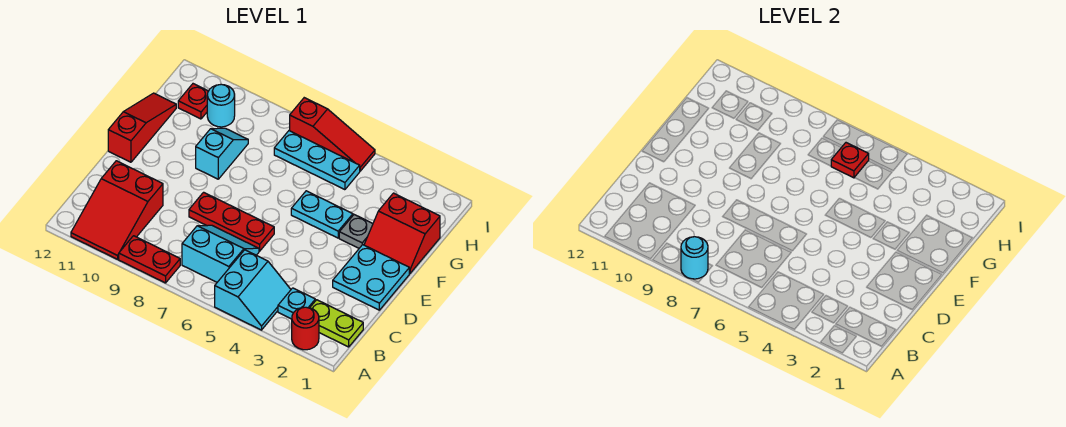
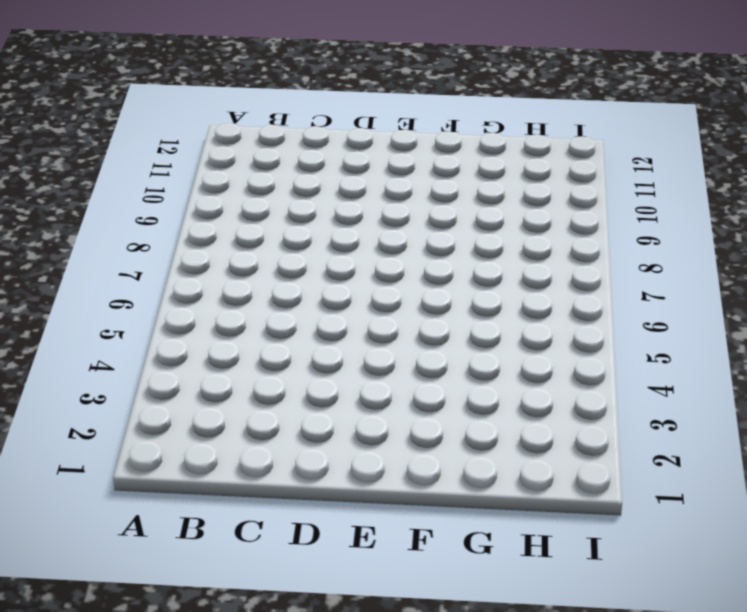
none -> red 1x1 round brick [292,307,319,350]
none -> cyan 2x2 slope [215,250,291,330]
none -> red 1x2 plate [119,236,180,283]

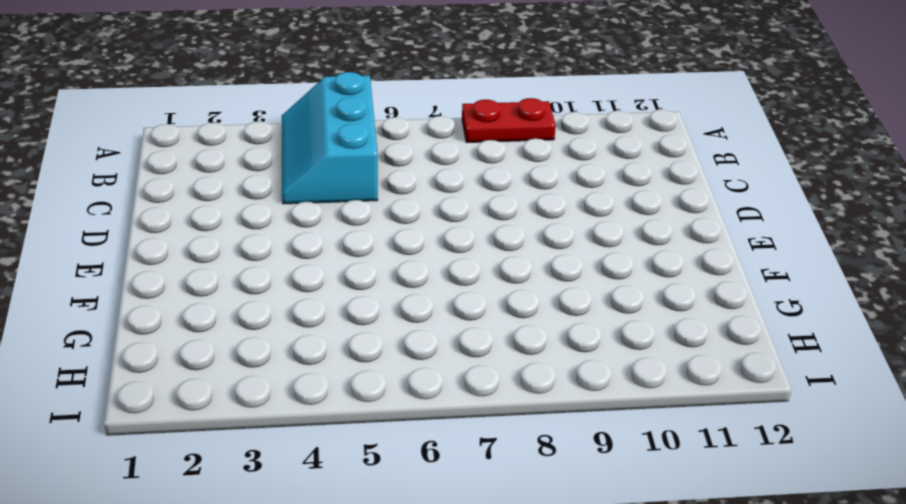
cyan 2x3 slope [282,72,378,204] -> cyan 2x2 slope [215,250,291,330]
none -> red 1x1 round brick [292,307,319,350]
none -> red 2x3 slope [71,161,163,259]
none -> lime 1x2 plate [310,300,363,347]

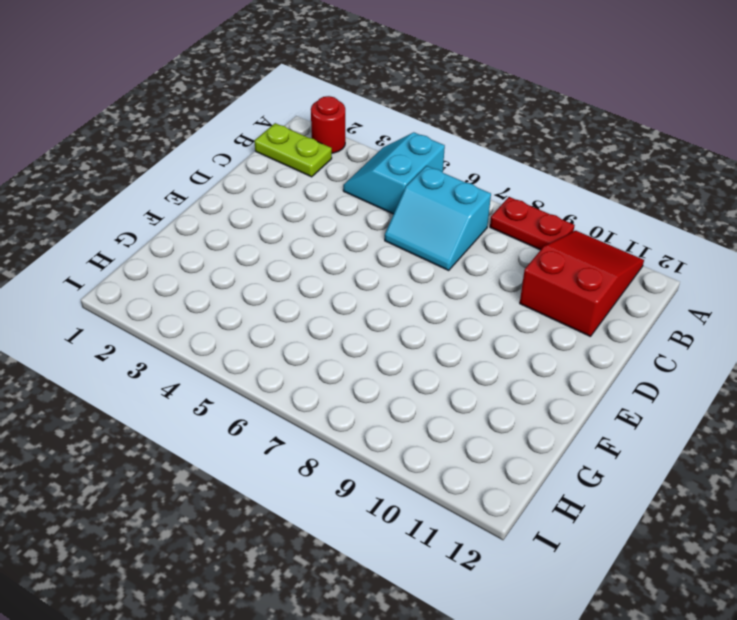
none -> cyan 1x1 plate [278,288,315,319]
none -> cyan 2x2 plate [333,245,409,310]
none -> red 1x3 plate [189,192,274,251]

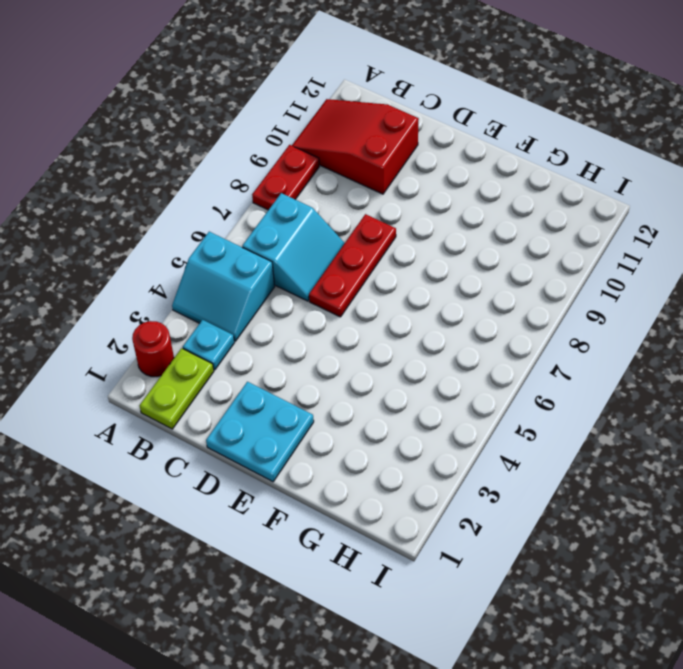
none -> red 1x3 slope [108,93,176,162]
none -> red 2x2 slope [364,193,440,273]
none -> grey 1x1 plate [339,215,373,248]

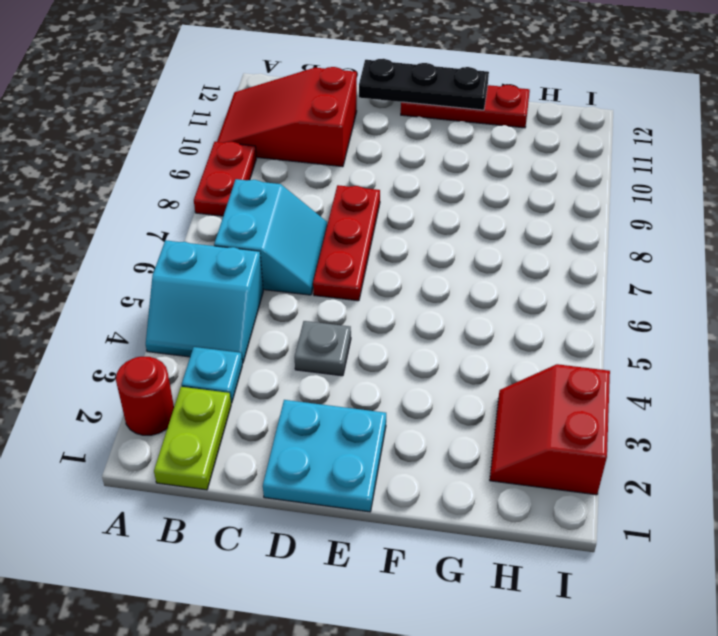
grey 1x1 plate [295,321,351,376] -> grey 1x1 plate moved to [339,215,373,248]
black 1x3 plate [359,59,489,110] -> none
red 1x3 plate [401,85,530,128] -> red 1x3 slope [108,93,176,162]
red 2x2 slope [490,364,610,495] -> red 2x2 slope moved to [364,193,440,273]
none -> cyan 1x2 plate [291,191,353,238]
none -> cyan 1x2 slope [196,128,248,179]
none -> cyan 1x3 plate [274,131,360,190]

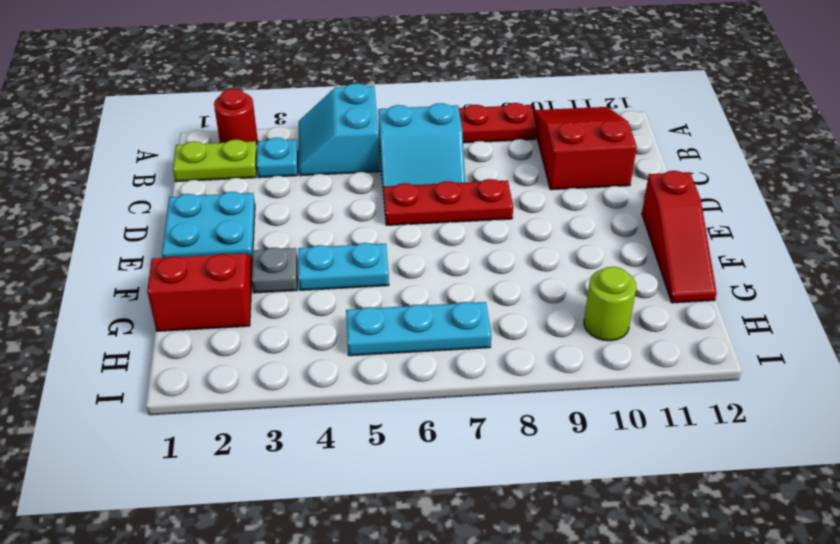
lime 1x1 round brick [584,267,636,341] -> cyan 1x1 round brick [207,84,235,127]
none -> cyan 1x2 slope [196,128,248,179]
none -> red 1x1 plate [178,84,208,119]
none -> red 1x3 slope [290,98,375,171]

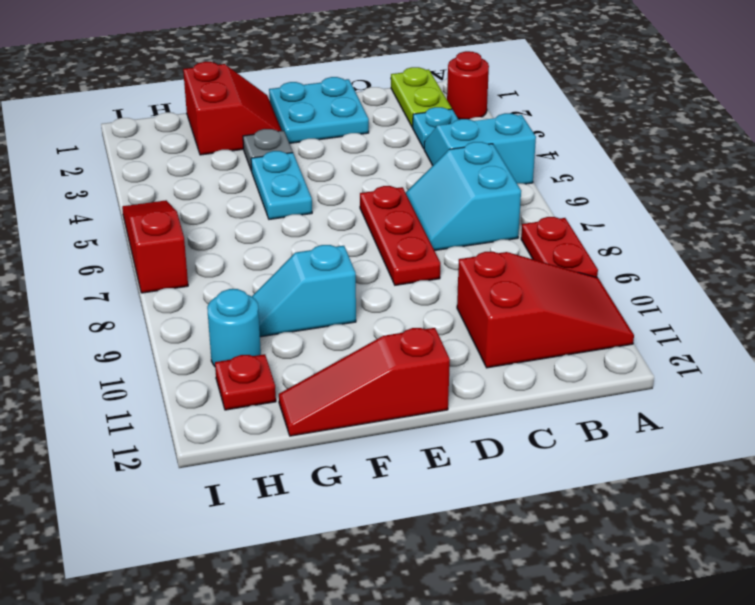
none -> cyan 1x3 plate [274,131,360,190]
none -> cyan 1x1 round brick [681,237,708,279]
none -> red 1x1 plate [831,143,869,178]

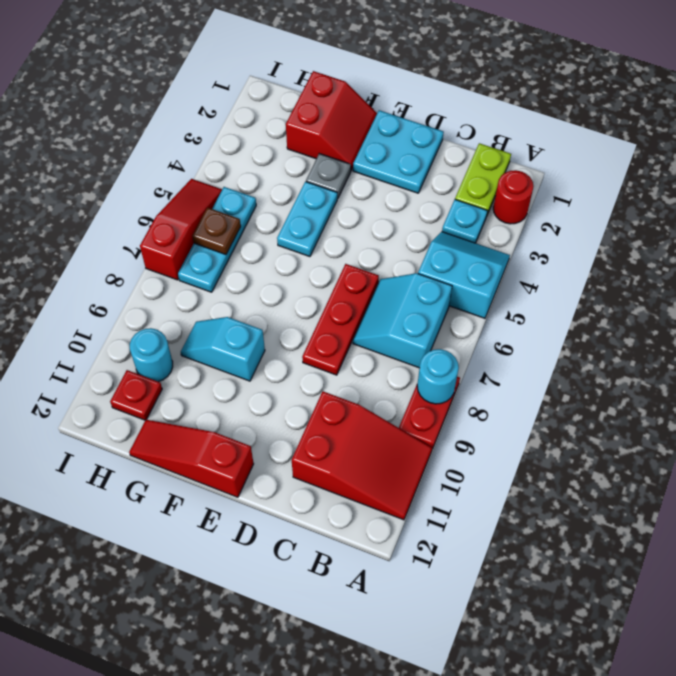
brown 1x1 plate [192,208,241,255] -> red 1x1 plate [831,143,869,178]

